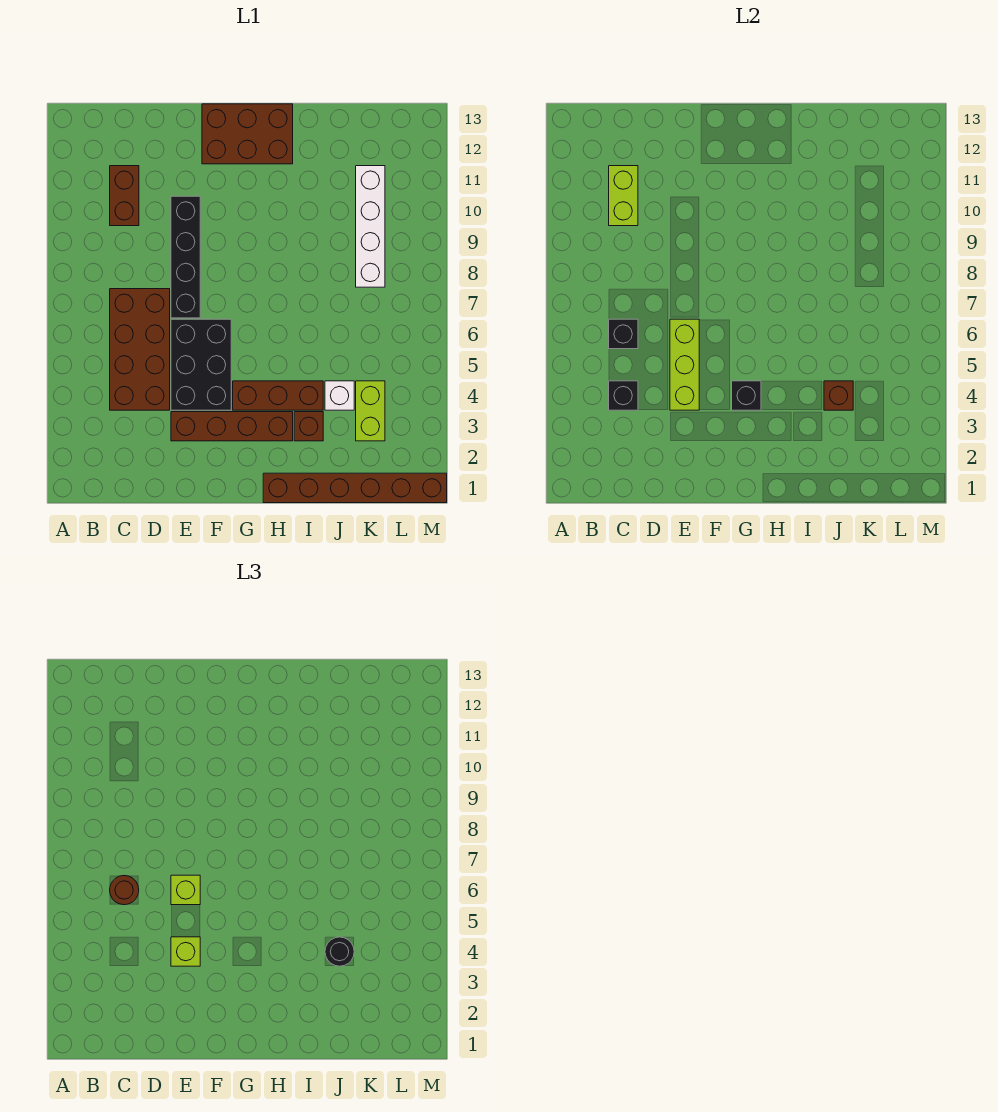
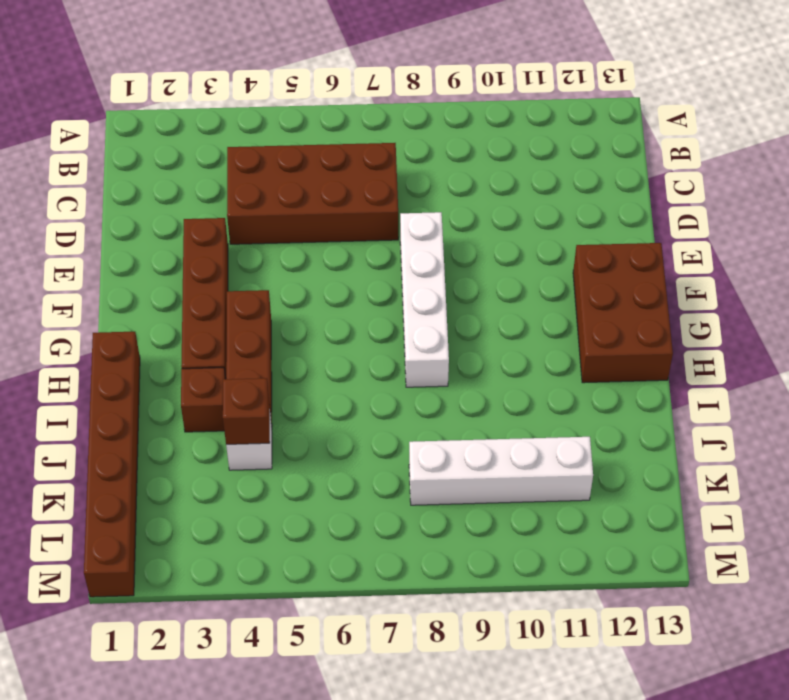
white 1x4 brick [400,212,449,387] -> black 1x4 brick [171,196,200,318]
none -> brown 1x2 brick [110,166,139,226]
none -> black 2x3 brick [171,319,231,410]
none -> lime 1x2 brick [356,381,385,441]

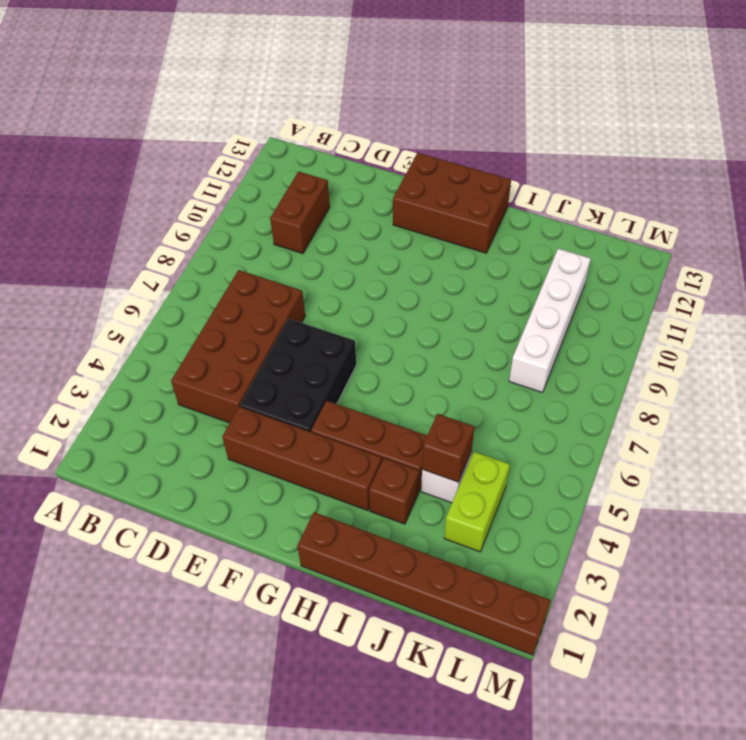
none -> black 1x4 brick [171,196,200,318]
none -> black 1x1 brick [609,381,638,410]
none -> black 1x1 brick [609,319,638,349]

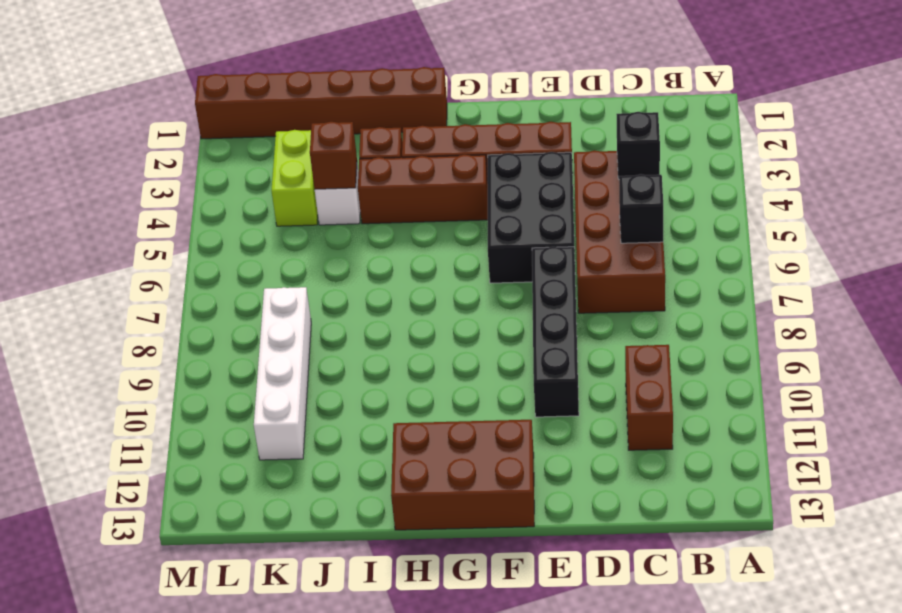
none -> lime 1x2 brick [609,166,638,226]
none -> lime 1x3 brick [670,319,699,410]
none -> black 1x1 brick [732,381,761,410]

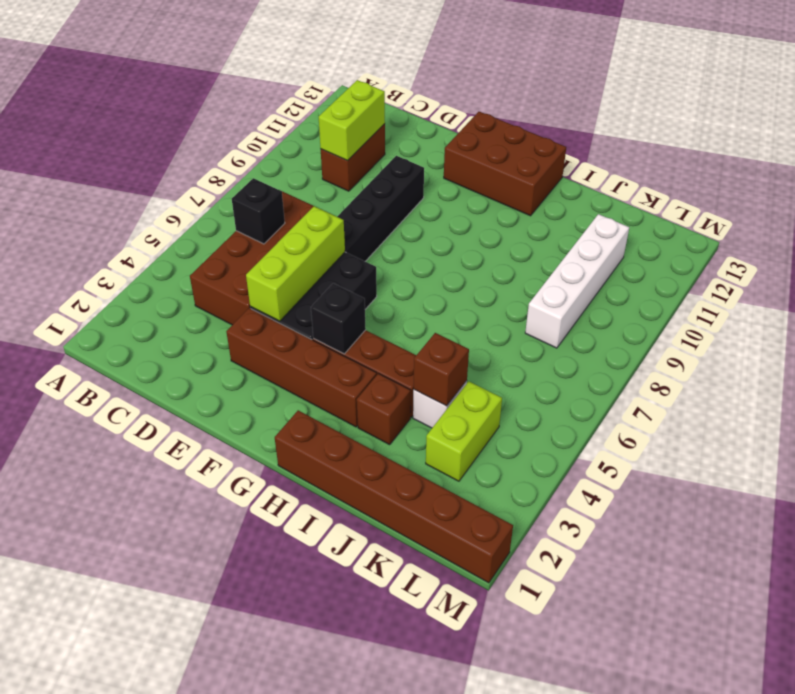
none -> black 1x1 brick [609,381,638,410]
none -> brown 1x1 round brick [110,876,139,905]
none -> lime 1x1 brick [171,937,200,966]

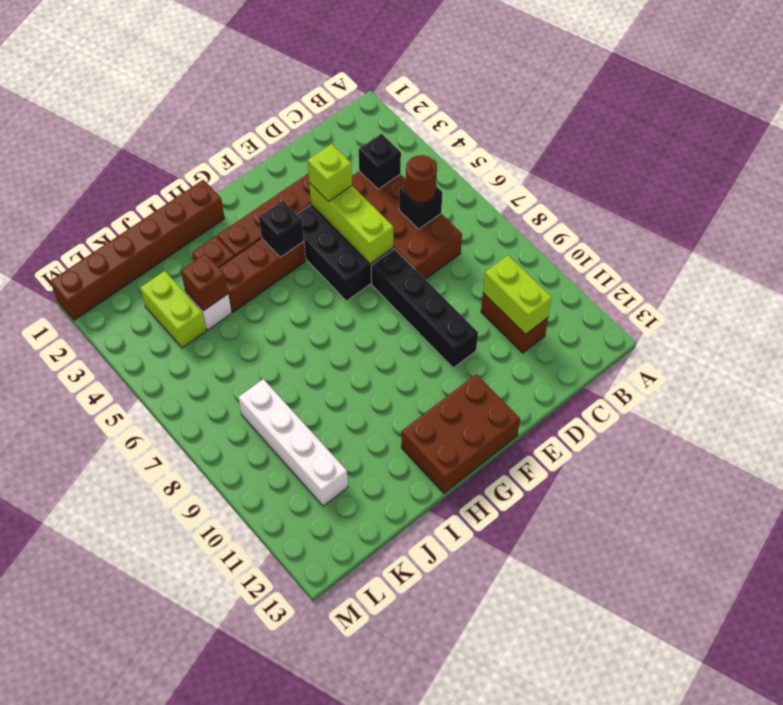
none -> lime 1x1 brick [171,875,200,905]
none -> black 1x1 round brick [325,937,354,966]

